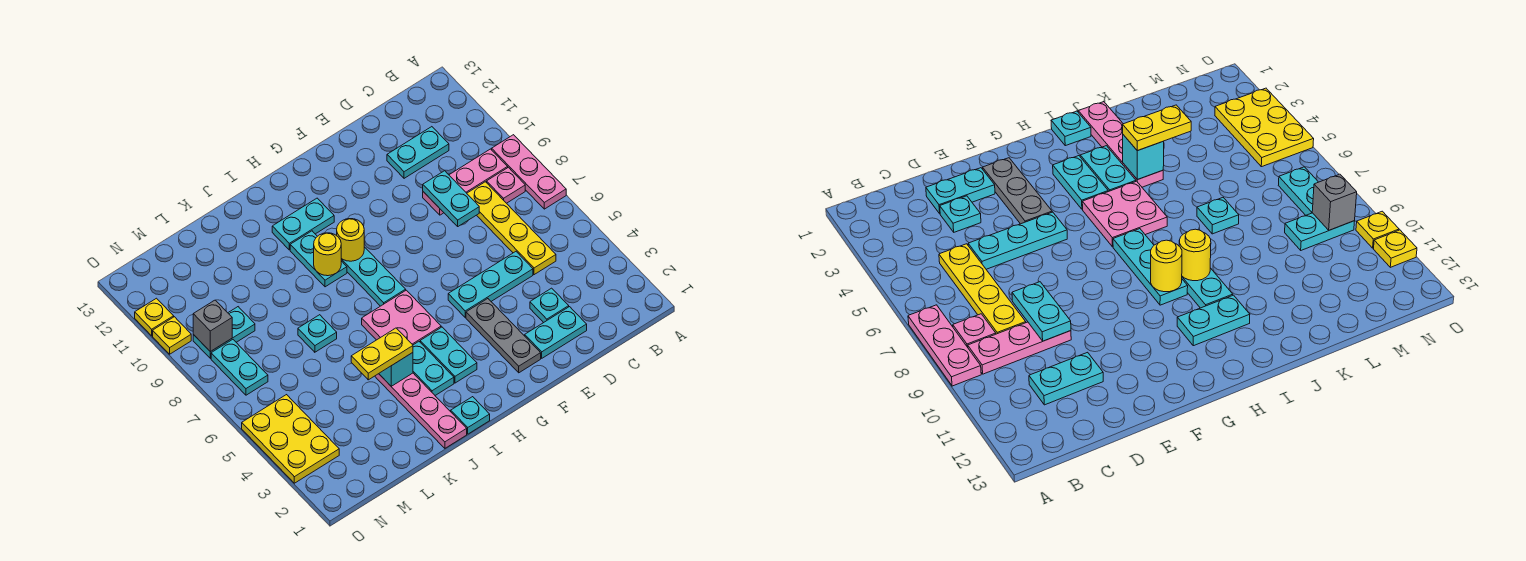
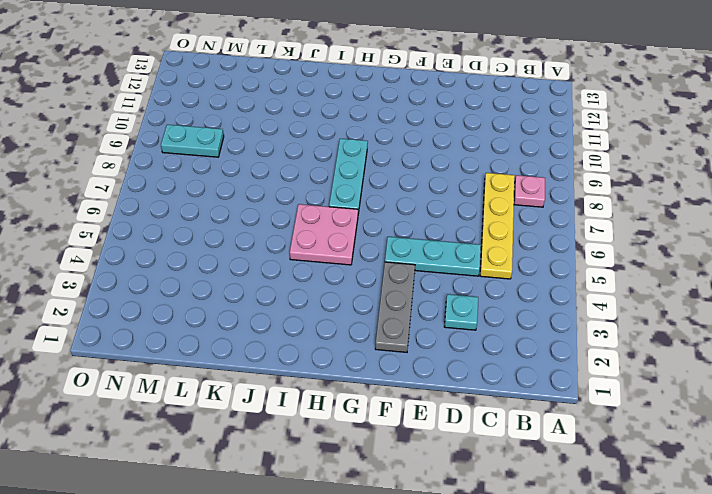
none -> pink 1x3 plate [492,135,566,209]
none -> pink 1x3 plate [423,149,508,215]
none -> cyan 1x2 plate [387,127,449,178]

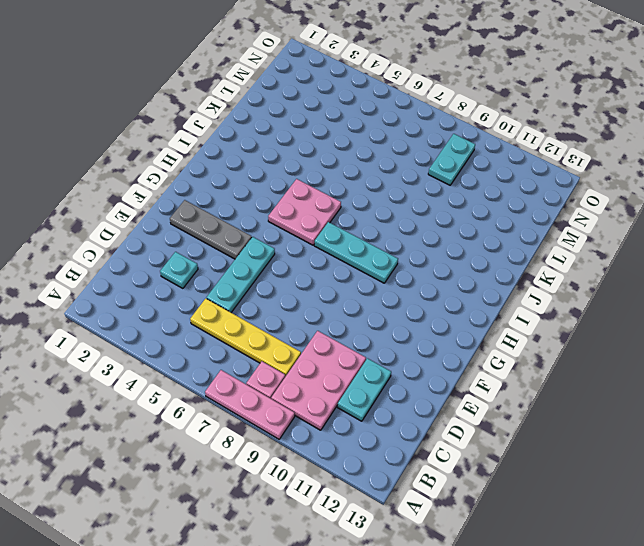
pink 2x3 plate [271,331,366,430] -> pink 1x3 plate [423,149,508,215]
none -> cyan 1x2 plate [525,307,587,358]
none -> cyan 1x2 plate [420,327,477,383]
none -> cyan 1x2 plate [272,198,334,250]

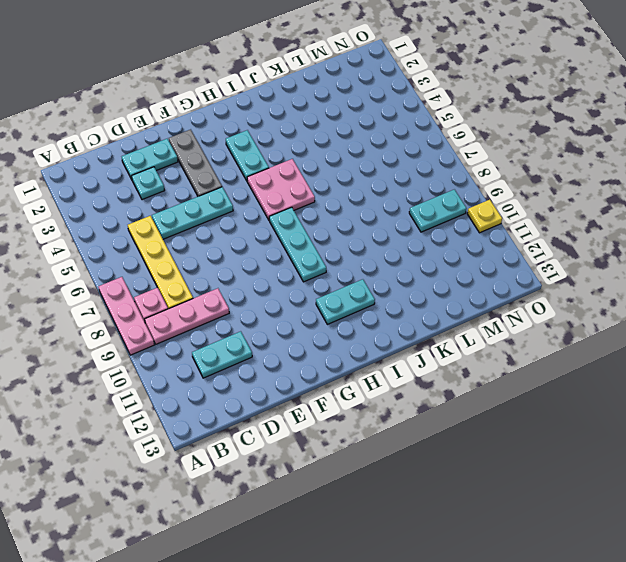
none -> cyan 1x1 plate [451,397,490,434]
none -> cyan 1x2 plate [413,342,454,395]
none -> cyan 1x2 plate [290,231,347,287]

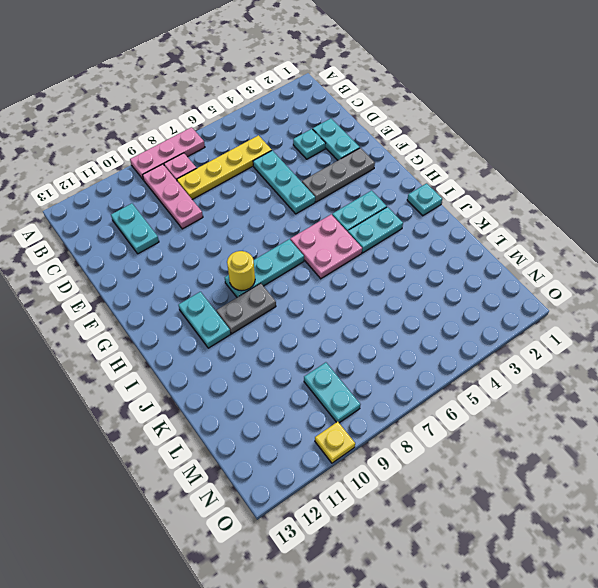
grey 1x2 plate [217,283,276,334] -> cyan 1x2 plate [290,231,347,287]
none -> pink 1x4 plate [375,373,467,448]
none -> cyan 1x1 plate [298,315,337,352]
none -> yellow 2x3 plate [242,395,339,483]

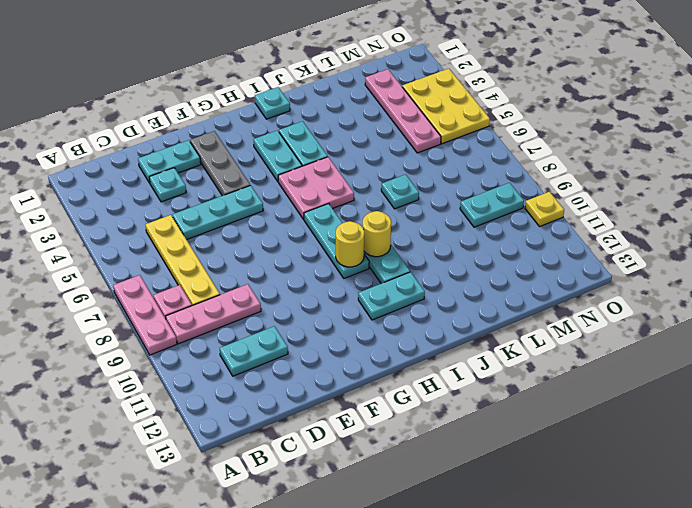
pink 1x4 plate [365,69,441,153] -> pink 1x4 plate moved to [375,373,467,448]
none -> cyan 1x2 plate [211,340,268,395]
none -> yellow 1x1 plate [135,298,174,336]
none -> cyan 1x2 plate [423,171,479,226]

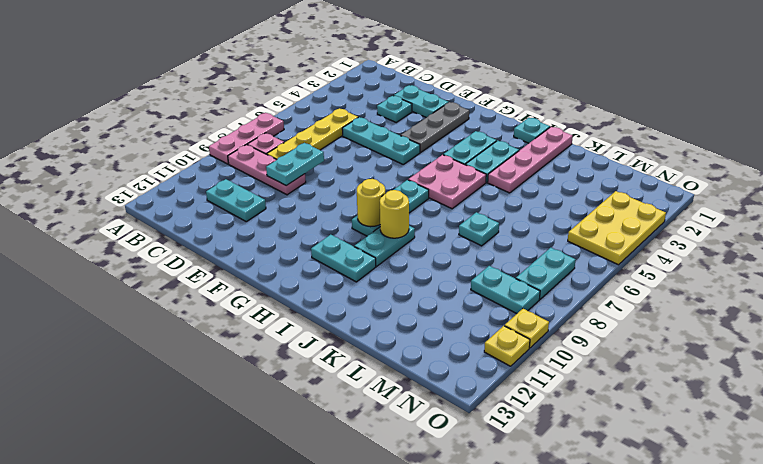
none -> cyan 1x1 brick [379,353,413,386]
none -> grey 1x1 brick [193,300,232,352]
none -> yellow 1x2 plate [351,328,413,380]

